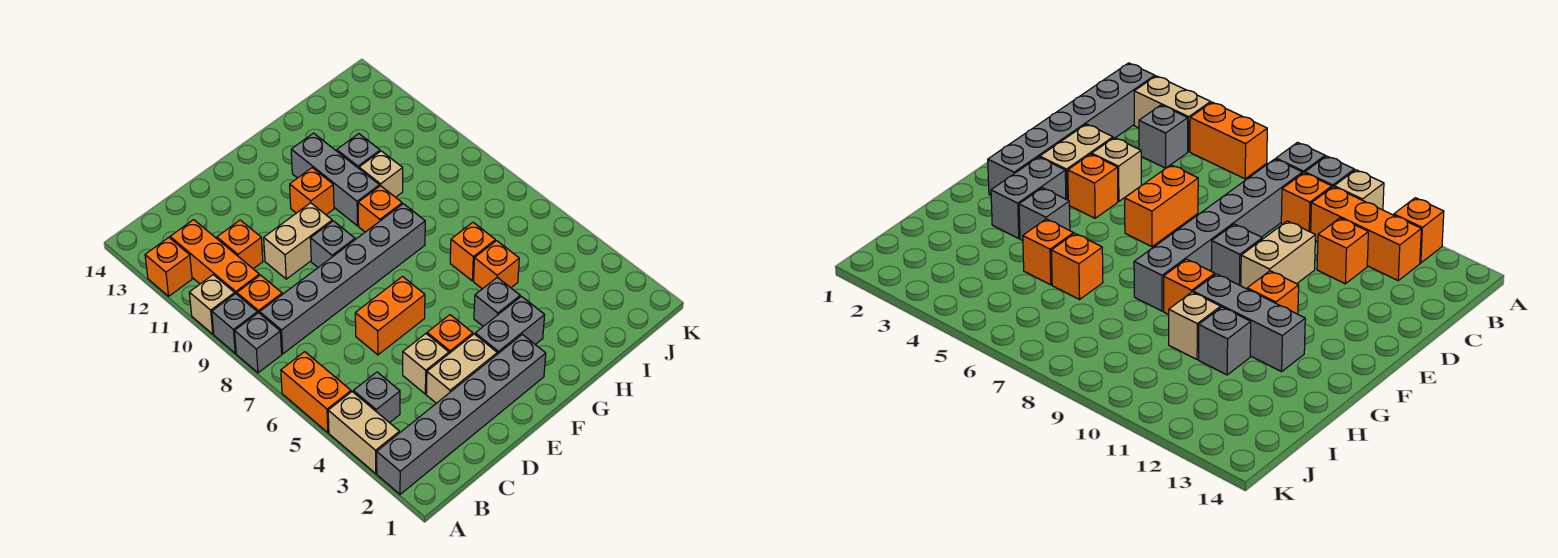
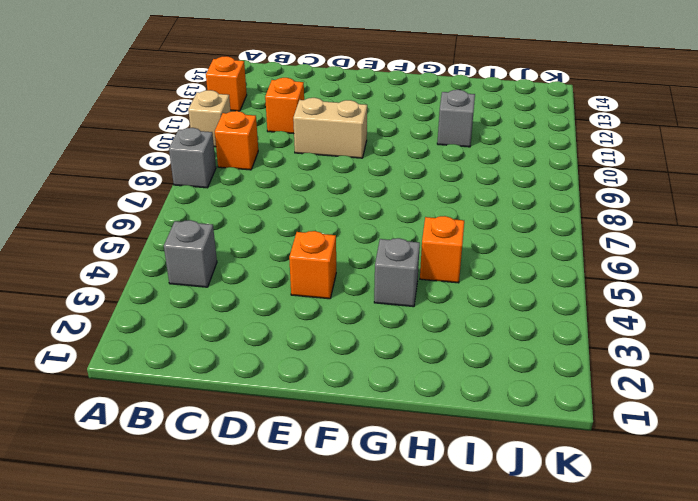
none -> grey 1x6 brick [377,334,546,494]
none -> tan 1x2 brick [328,392,399,473]
none -> orange 1x2 brick [281,352,351,433]

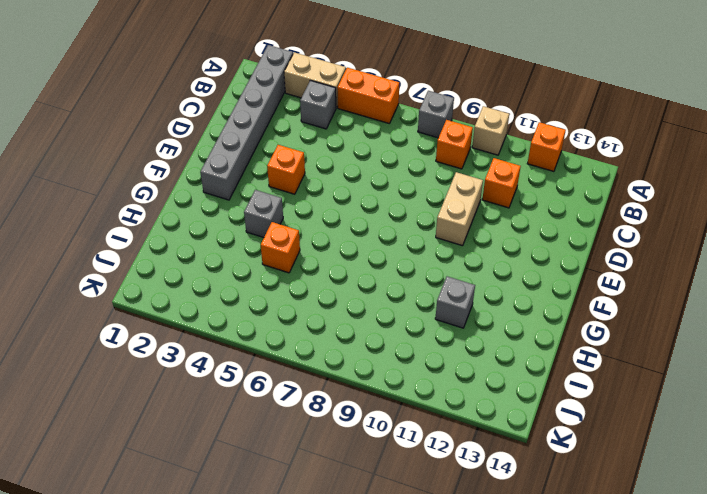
none -> grey 1x1 brick [212,294,257,353]
none -> grey 1x6 brick [260,204,425,354]
none -> orange 1x3 brick [170,220,259,294]

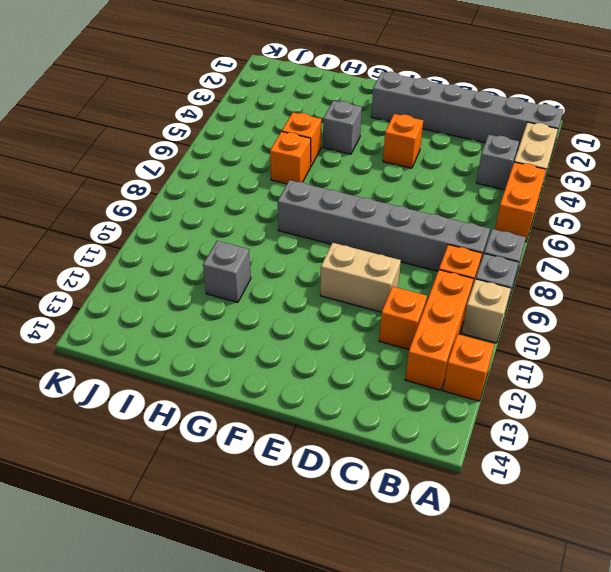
none -> tan 1x2 brick [426,334,497,403]
none -> tan 1x1 brick [403,334,449,394]
none -> orange 1x2 brick [355,277,425,355]

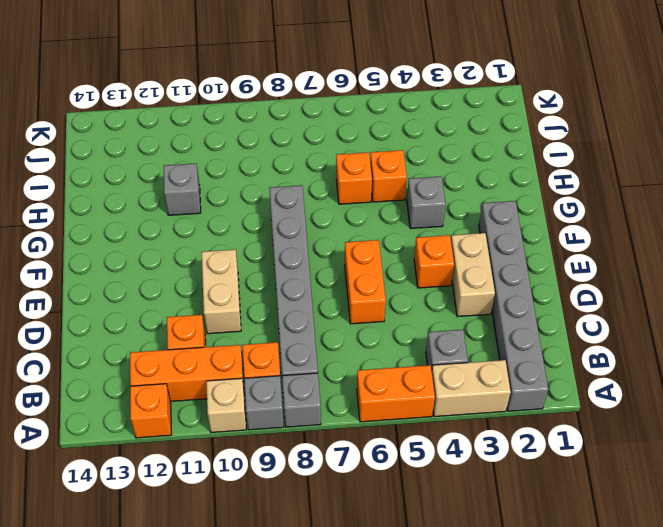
none -> tan 1x1 brick [403,334,449,394]
none -> grey 1x1 brick [310,221,355,267]
none -> grey 1x2 brick [475,296,545,354]

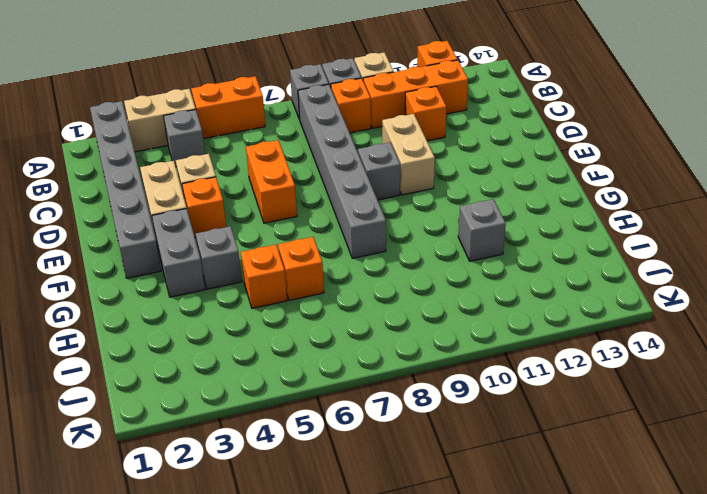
none -> orange 1x1 brick [290,168,334,215]
none -> orange 1x1 brick [358,186,402,232]
none -> grey 1x3 brick [291,133,379,226]

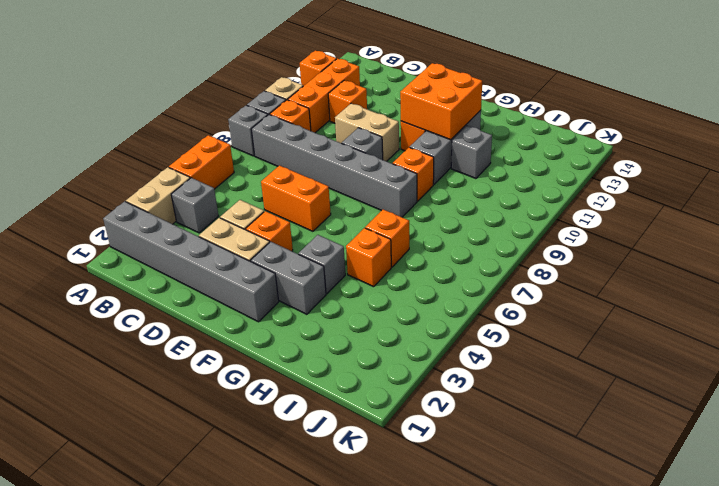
orange 2x2 brick [400,63,482,140] -> none
none -> tan 1x1 brick [359,151,403,197]

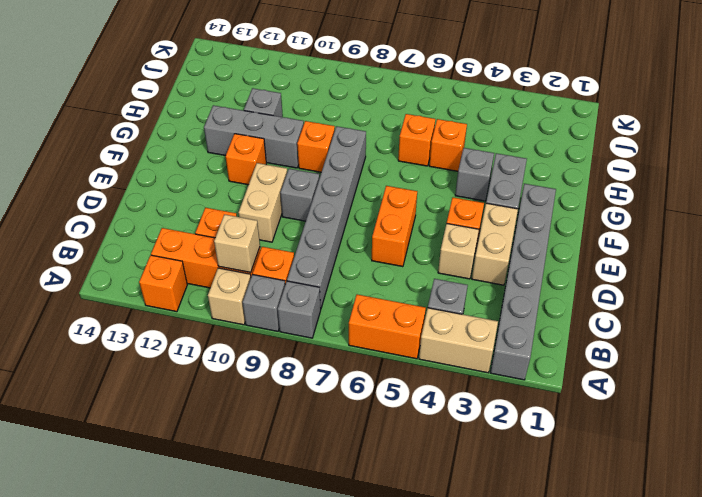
tan 1x1 brick [214,214,260,273] -> tan 1x1 brick moved to [359,151,403,197]

